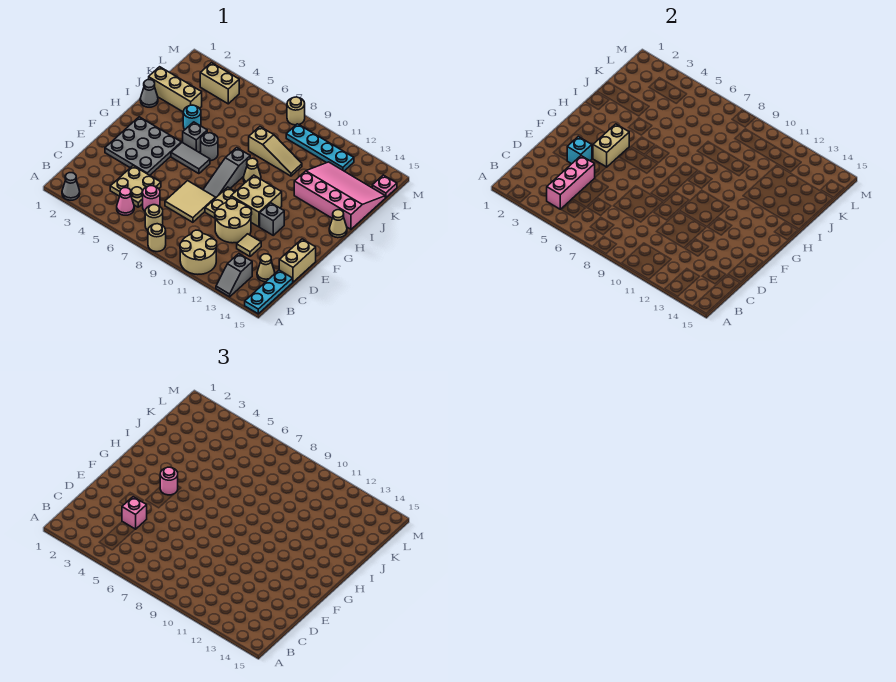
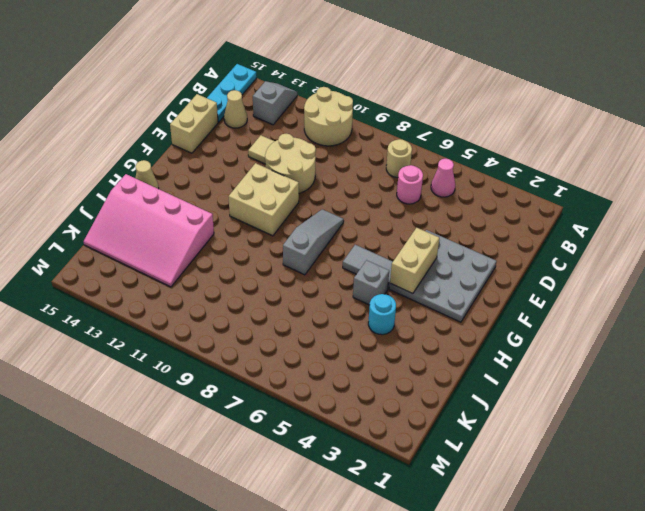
none -> grey 1x1 cone [62,173,80,200]
none -> tan 1x1 round brick [148,224,166,252]
none -> tan 2x2 plate [110,166,161,207]
none -> tan 2x2 tile [165,181,215,222]

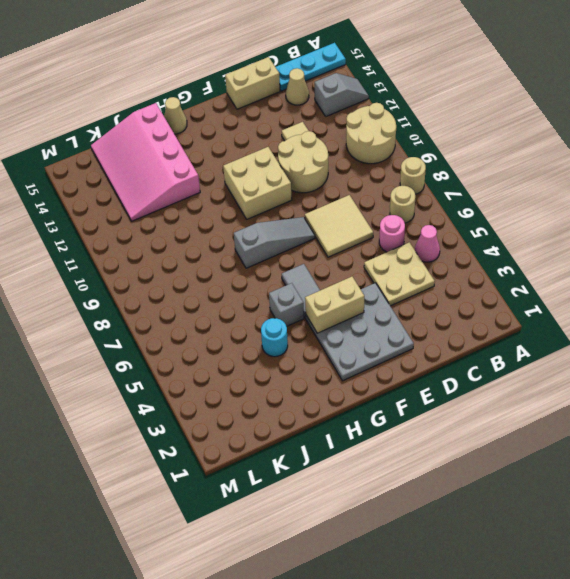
none -> grey 1x1 cone [62,173,80,200]
none -> tan 1x2 plate [205,187,235,218]
none -> grey 1x1 brick [260,203,284,235]
none -> grey 1x1 round brick [201,133,218,161]

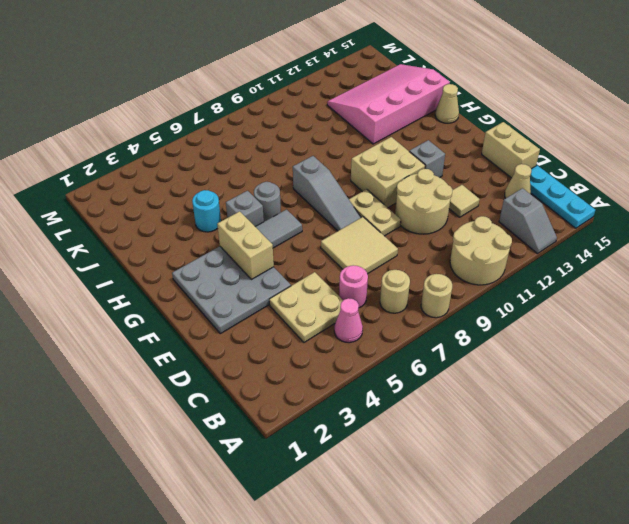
none -> grey 1x1 cone [62,173,80,200]
none -> tan 1x1 cone [243,158,261,183]
none -> grey 1x1 cone [140,80,158,107]
none -> tan 1x3 brick [149,67,202,112]

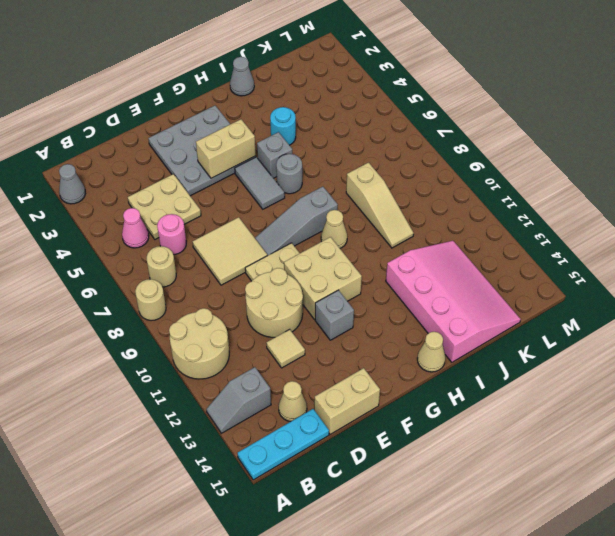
none -> tan 1x3 brick [149,67,202,112]
none -> tan 1x2 brick [200,63,239,104]
none -> cyan 1x4 plate [286,124,354,171]
none -> pink 1x1 plate [372,175,397,198]

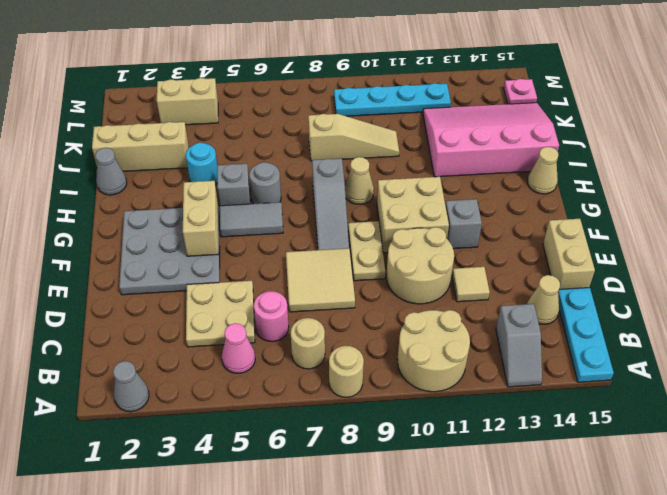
none -> tan 1x1 round brick [287,97,305,125]
none -> pink 1x3 brick [547,156,595,209]
none -> cyan 1x1 brick [567,137,592,164]
none -> pink 1x1 brick [122,497,147,529]

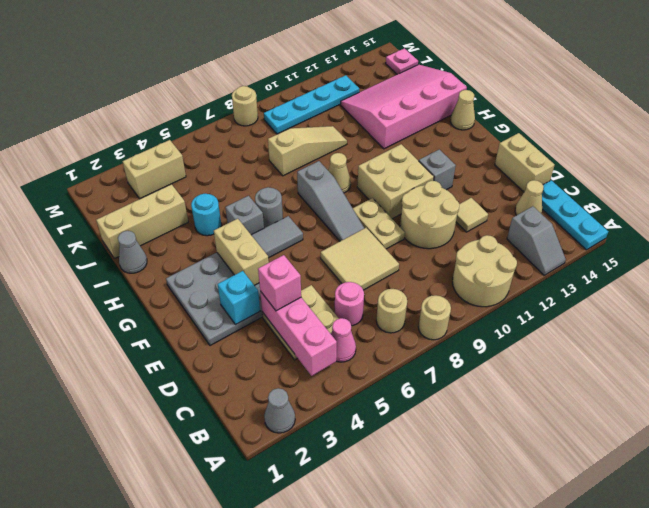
none -> pink 1x1 round brick [160,467,178,495]

